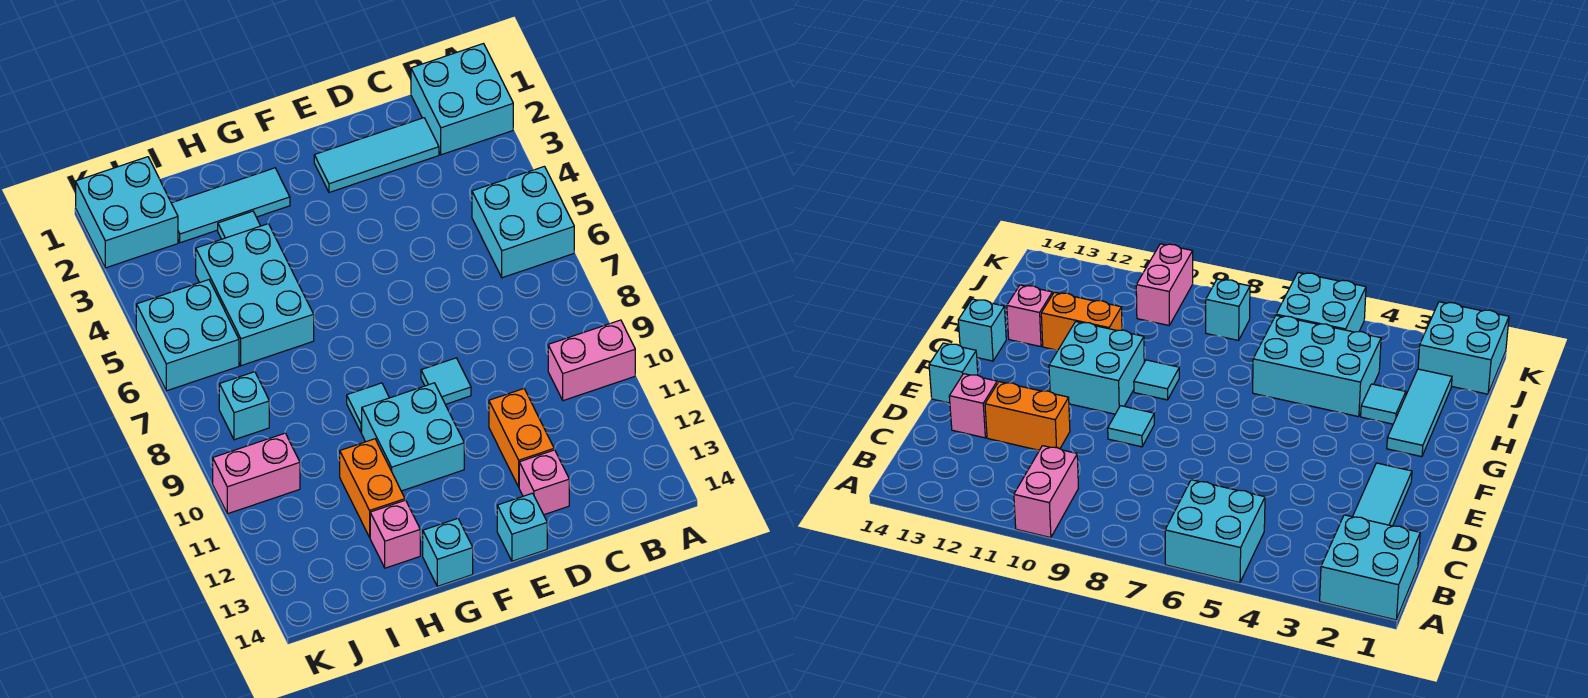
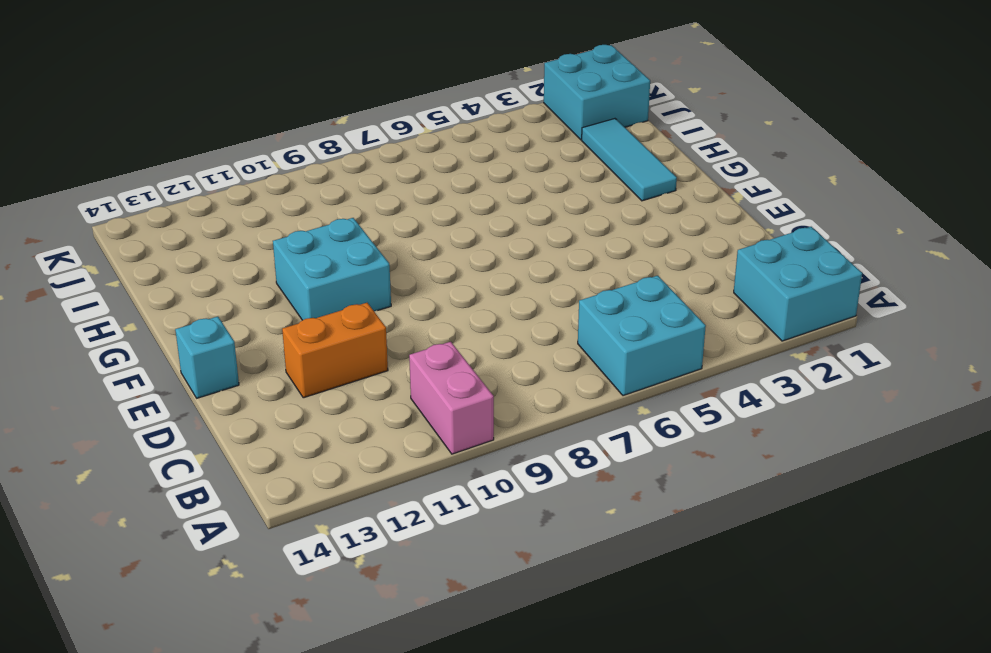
none -> cyan 1x3 tile [314,118,439,192]
none -> pink 1x1 brick [519,450,569,515]
none -> cyan 1x1 tile [421,358,471,404]

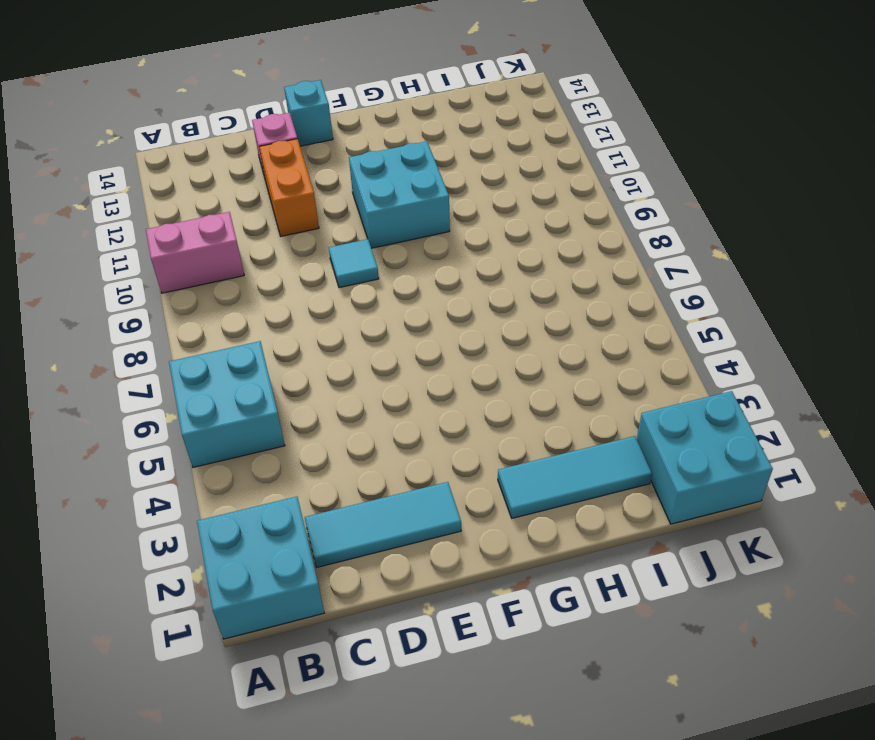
none -> cyan 1x1 tile [347,383,389,433]
none -> cyan 1x1 brick [423,519,473,586]
none -> cyan 1x1 tile [218,211,260,239]

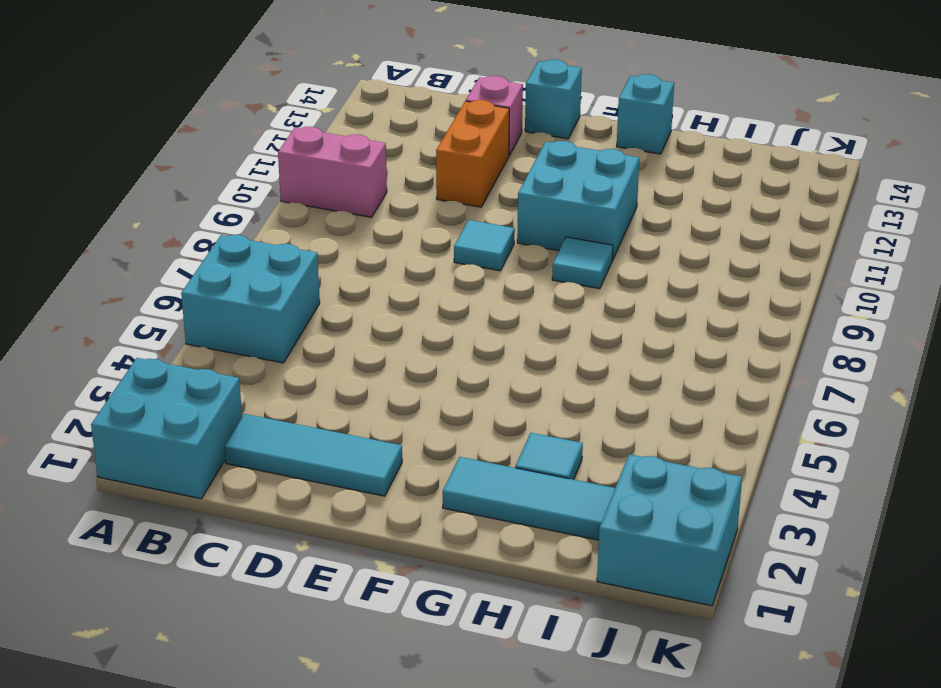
none -> cyan 2x3 brick [196,224,314,366]
none -> orange 1x2 brick [340,439,405,537]
none -> pink 1x1 brick [370,500,420,568]

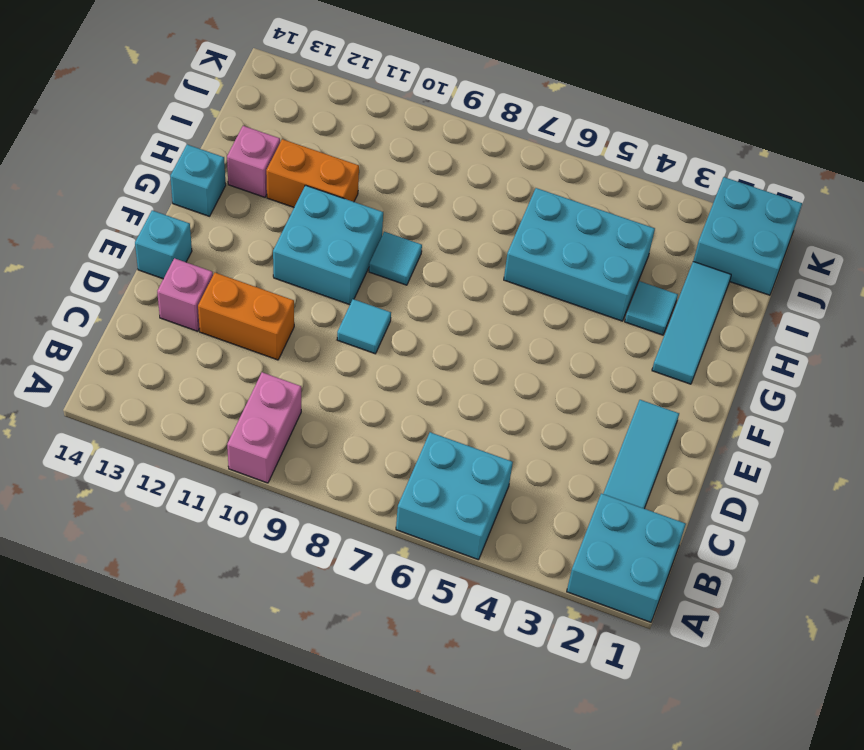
none -> cyan 2x2 brick [136,280,239,391]
none -> cyan 1x1 brick [219,372,269,440]
none -> pink 1x2 brick [213,433,300,514]

